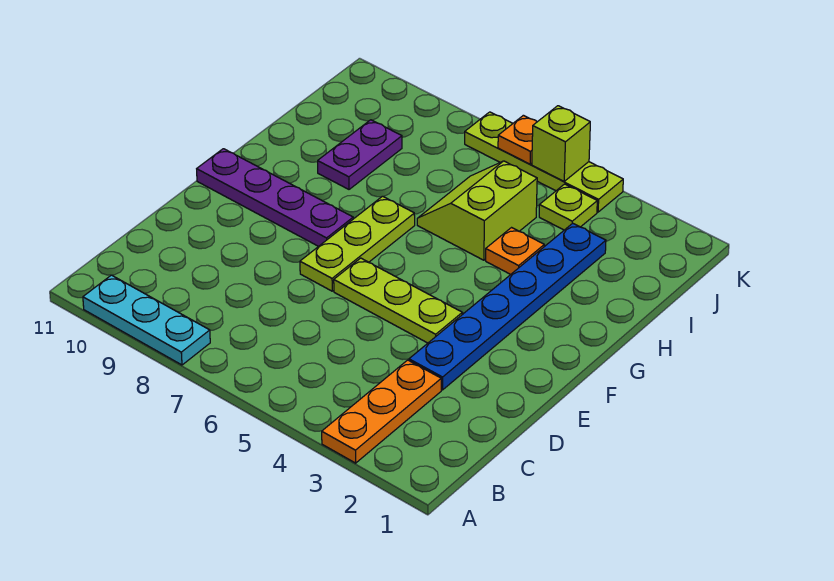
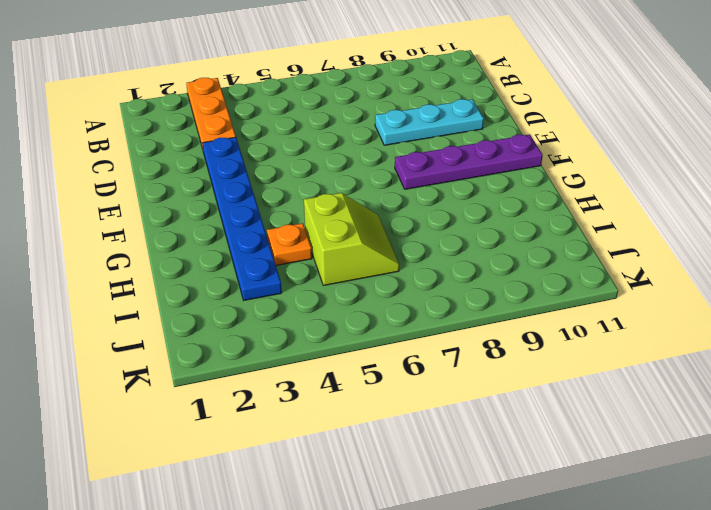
cyan 1x3 plate [375,99,484,145] -> cyan 1x3 plate moved to [83,275,210,365]
none -> lime 1x3 plate [334,258,462,343]
none -> lime 1x3 plate [300,196,415,291]
none -> purple 1x2 plate [318,120,402,189]

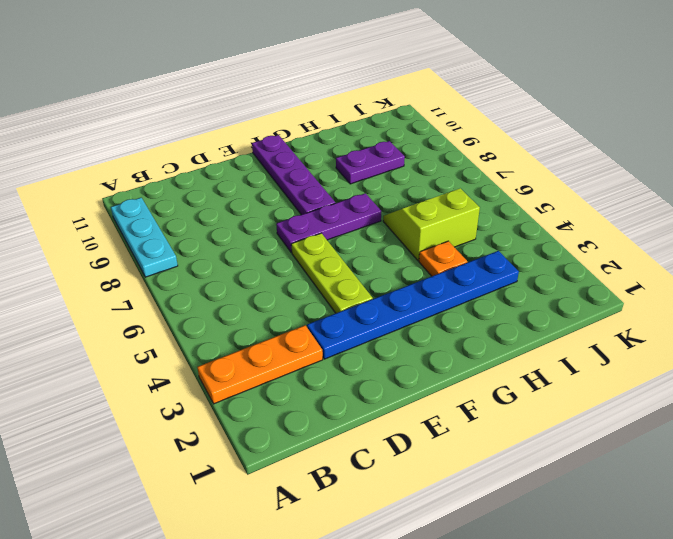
purple 1x3 plate [276,193,381,253] -> lime 1x3 plate [300,196,415,291]
none -> lime 1x1 plate [539,184,597,230]
none -> lime 1x4 plate [465,112,623,212]
none -> lime 1x1 brick [532,106,590,181]

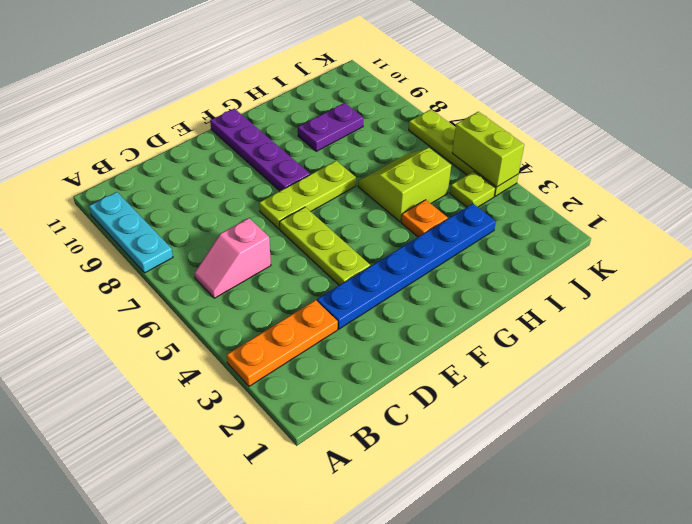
pink 1x2 slope [194,218,271,298] -> none
lime 1x2 brick [452,112,524,187] -> lime 1x1 brick [532,106,590,181]
none -> orange 1x1 plate [498,115,537,164]

